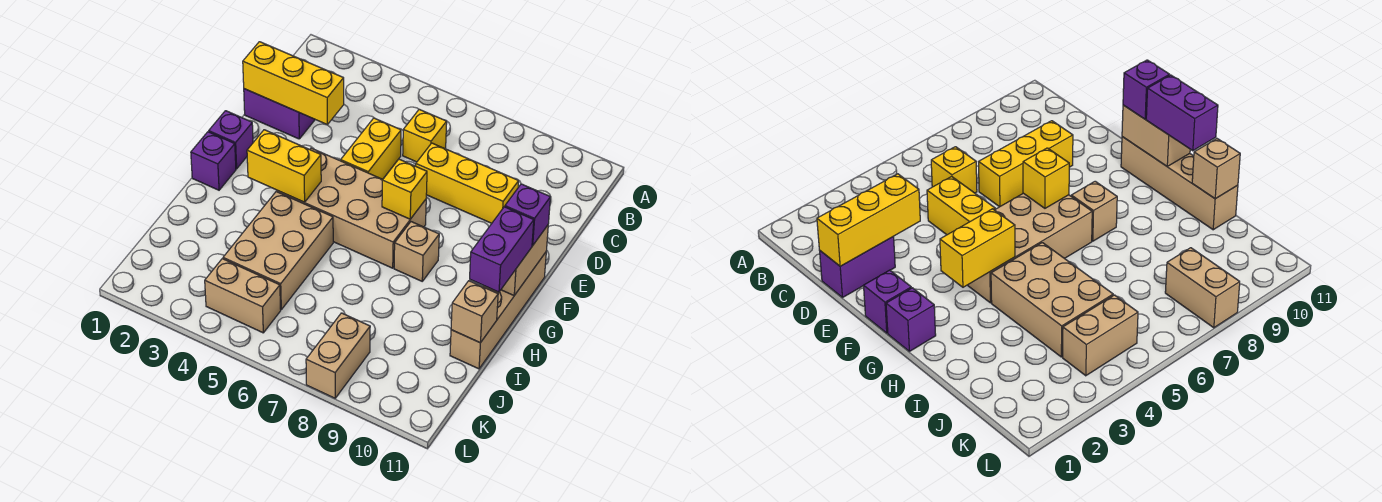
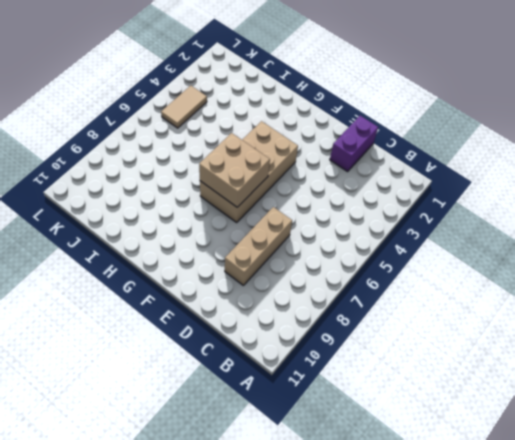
tan 1x3 brick [225,207,292,286] -> yellow 1x3 brick [416,143,519,223]
tan 2x2 brick [199,133,270,207] -> yellow 1x1 brick [382,159,427,219]
tan 1x2 tile [161,86,207,128] -> tan 1x2 brick [205,259,281,333]
none -> yellow 1x1 brick [403,109,447,162]
none -> yellow 1x2 brick [341,118,401,179]
none -> purple 1x1 brick [209,111,253,169]

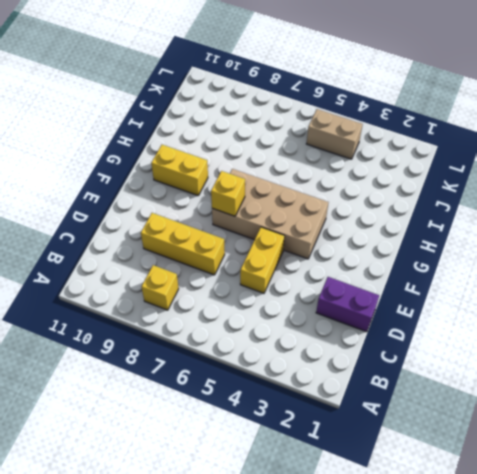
yellow 1x1 brick [142,265,179,310] -> yellow 1x1 brick moved to [403,109,447,162]
yellow 1x2 brick [151,145,208,195] -> yellow 1x2 brick moved to [247,130,321,202]
none -> purple 1x1 brick [209,111,253,169]
none -> tan 1x4 brick [450,252,546,369]
none -> purple 1x1 brick [191,132,236,190]

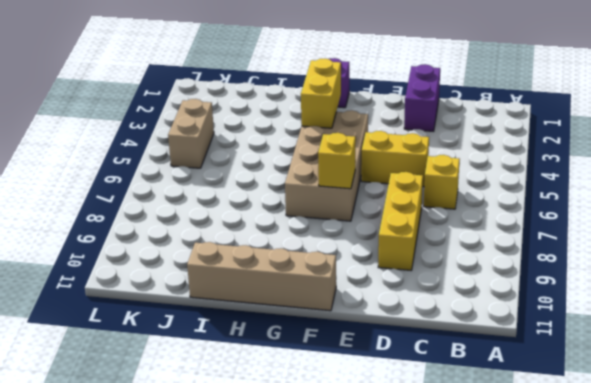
none -> purple 1x1 brick [209,111,253,169]
none -> tan 1x1 brick [394,222,439,281]
none -> tan 2x3 brick [223,192,333,309]

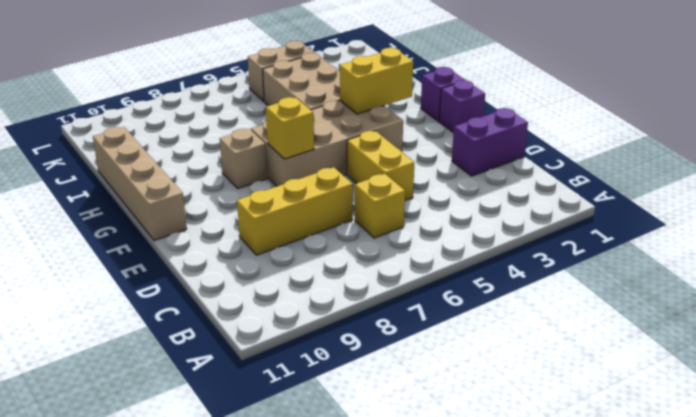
none -> tan 1x2 brick [306,313,370,398]
none -> yellow 1x3 brick [243,42,344,125]
none -> tan 1x2 brick [501,225,548,295]

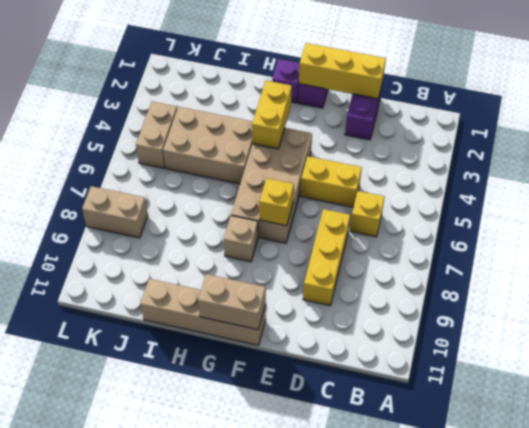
yellow 1x3 brick [299,43,386,99] -> yellow 1x3 brick turned to [243,42,344,125]
none -> tan 1x1 brick [451,281,498,343]
none -> purple 1x1 brick [505,184,550,246]
none -> purple 1x2 brick [470,207,534,292]

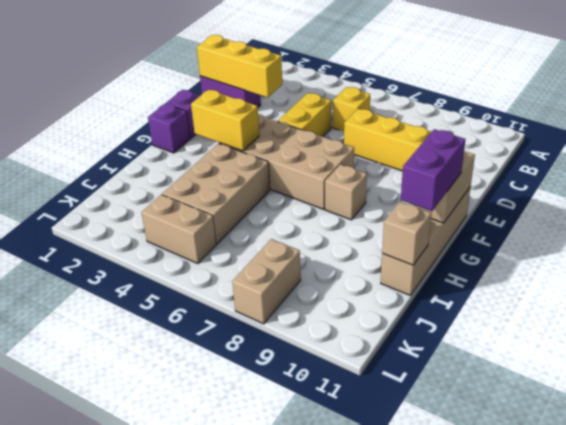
none -> yellow 1x1 brick [382,159,427,219]
none -> purple 1x1 brick [505,184,550,246]

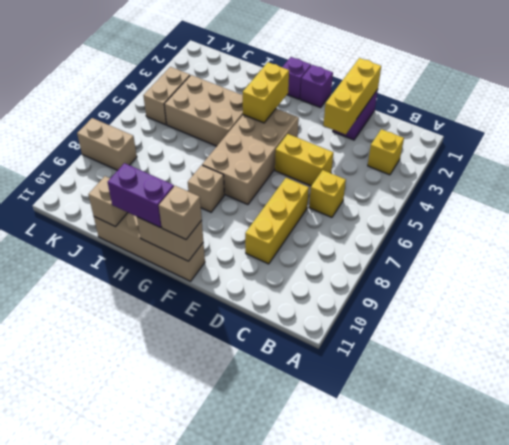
yellow 1x1 brick [368,129,404,175] -> yellow 1x1 brick moved to [382,159,427,219]
tan 1x1 brick [159,186,202,239] -> purple 1x1 brick [505,184,550,246]

